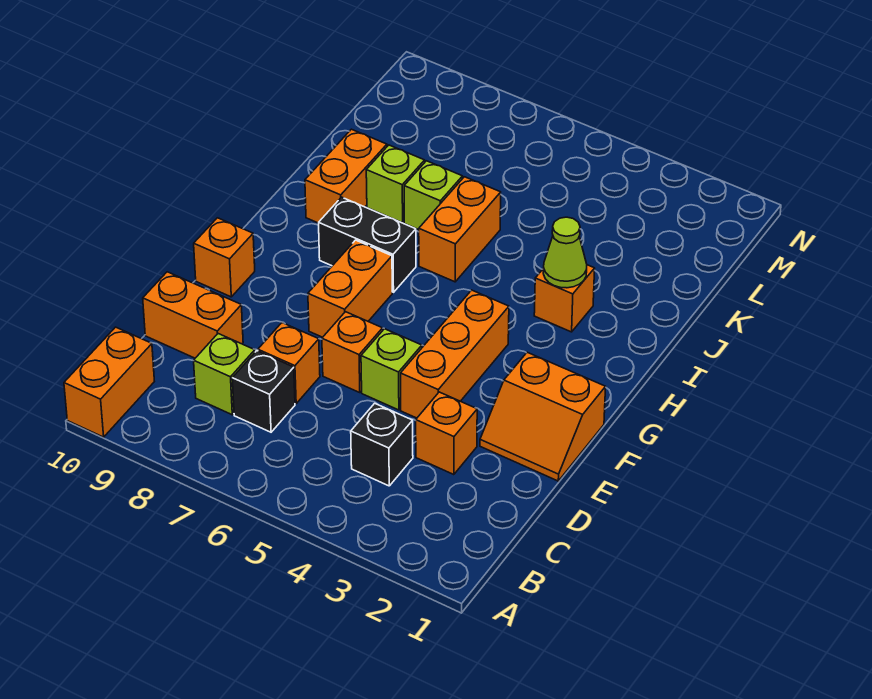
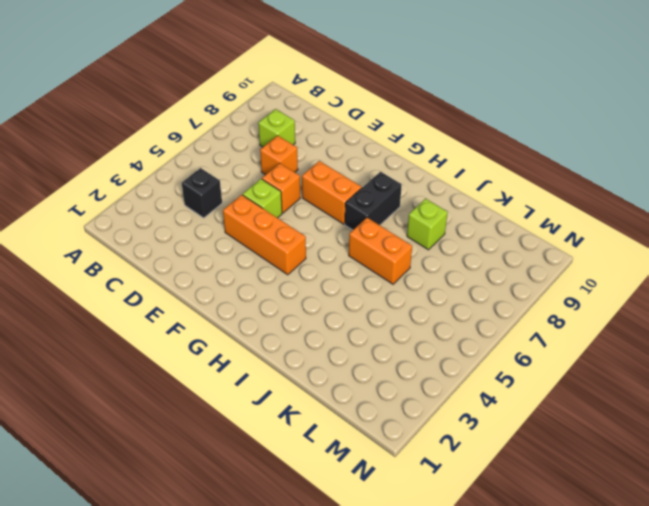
none -> orange 1x2 brick [64,327,154,437]
none -> black 1x1 brick [232,351,295,432]
none -> orange 1x1 brick [416,392,477,475]

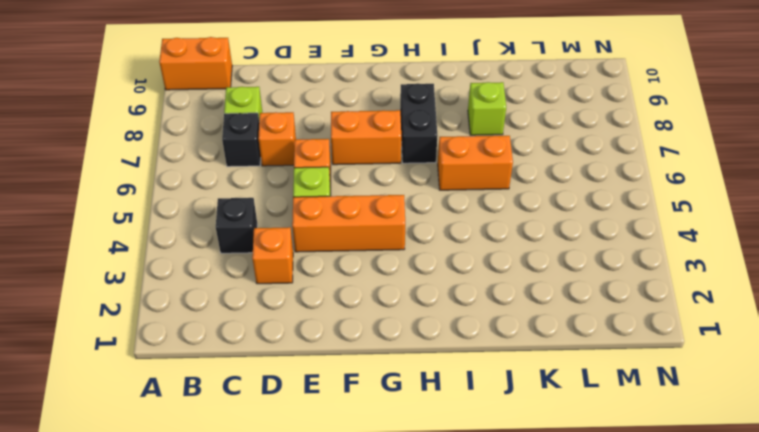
none -> orange 1x2 brick [143,272,243,358]
none -> orange 2x2 slope [480,352,606,481]
none -> orange 1x1 brick [194,218,255,297]

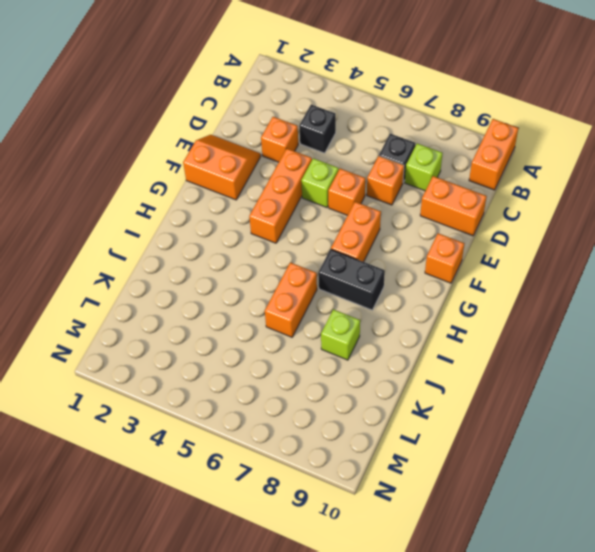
none -> orange 1x1 brick [534,265,595,332]
none -> orange 1x2 brick [305,129,387,223]
none -> lime 1x1 brick [404,161,463,230]

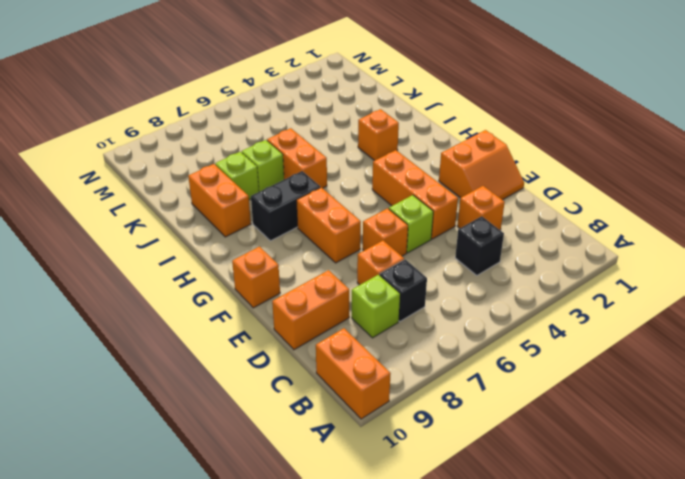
none -> lime 1x1 cone [543,217,587,288]

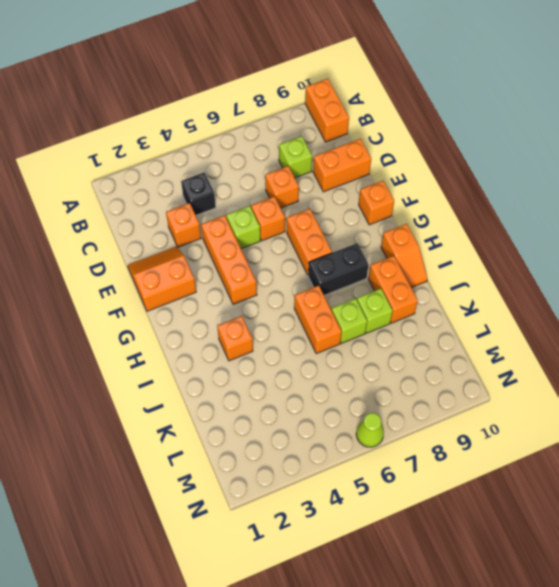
orange 1x2 slope [381,224,428,288] -> none
lime 1x1 cone [356,413,384,447] -> lime 1x1 cone moved to [543,217,587,288]
none -> black 1x1 brick [232,351,295,432]

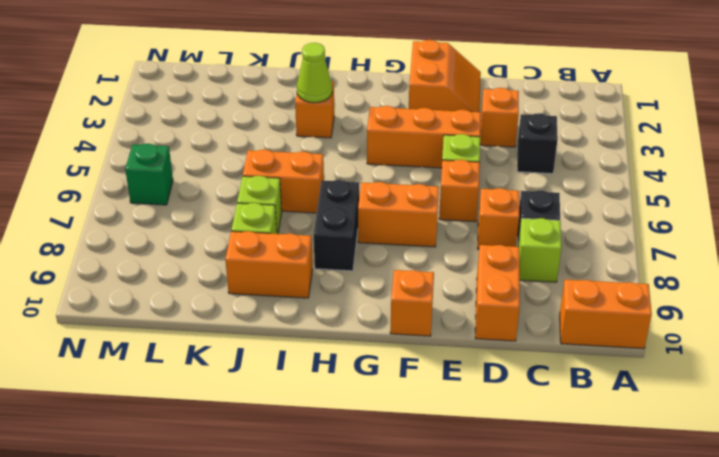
green 1x1 brick [125,144,173,205] -> none

